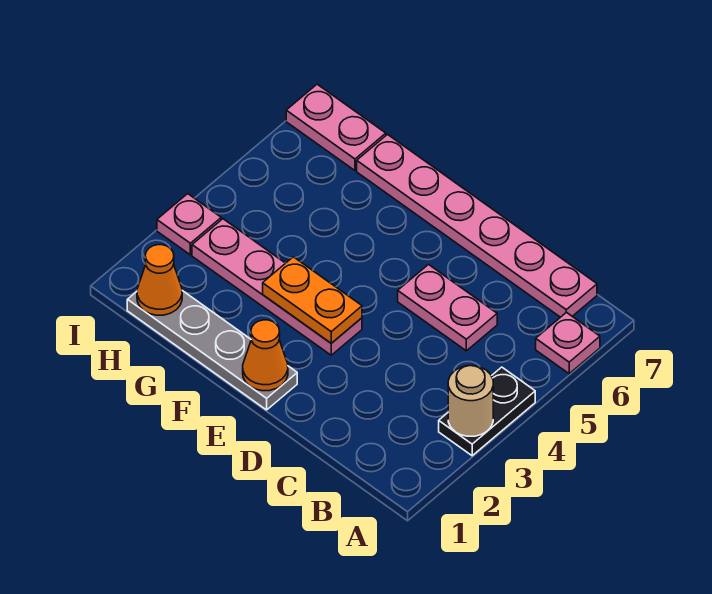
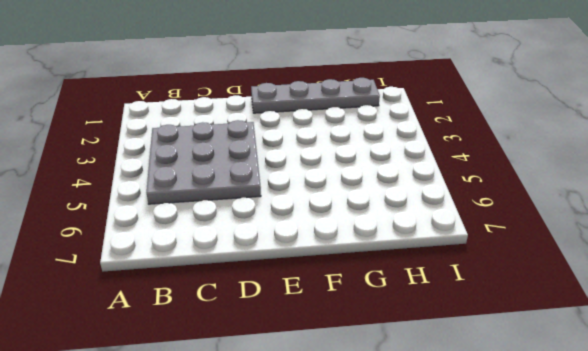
grey 3x3 plate [147,120,261,204] -> pink 1x2 plate [398,265,497,351]
none -> black 1x2 plate [439,367,535,456]
none -> pink 1x1 plate [536,312,600,374]
none -> pink 1x6 plate [357,135,597,317]

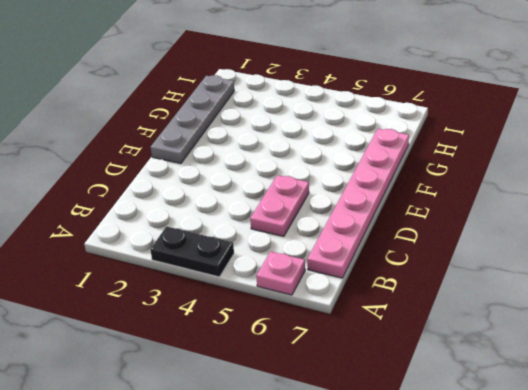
none -> pink 1x4 plate [192,219,362,355]
none -> pink 1x2 plate [286,84,386,170]
none -> pink 1x1 plate [157,194,221,255]

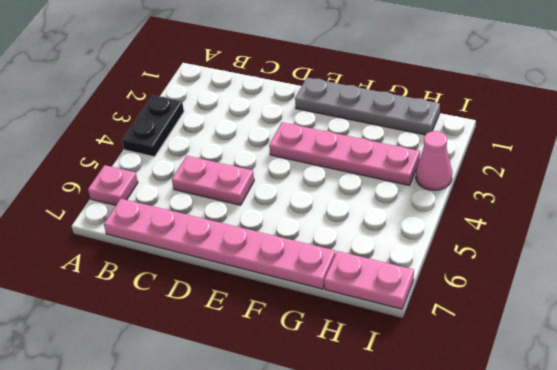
pink 1x1 cone [416,131,452,190] -> pink 1x1 plate [157,194,221,255]
none -> tan 1x1 round brick [448,366,493,436]
none -> orange 1x1 cone [243,320,288,391]
none -> orange 1x2 plate [263,257,362,343]

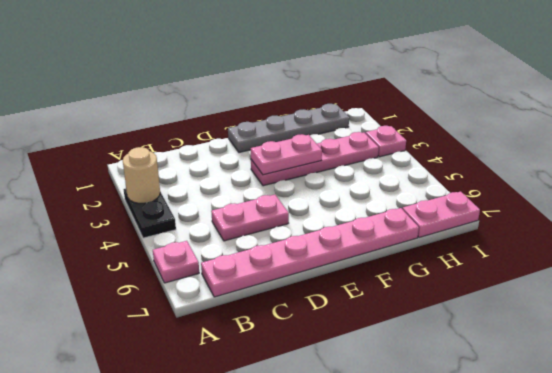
pink 1x2 plate [251,134,322,175] -> orange 1x2 plate [263,257,362,343]
none -> orange 1x1 cone [243,320,288,391]
none -> orange 1x1 cone [137,245,182,315]

